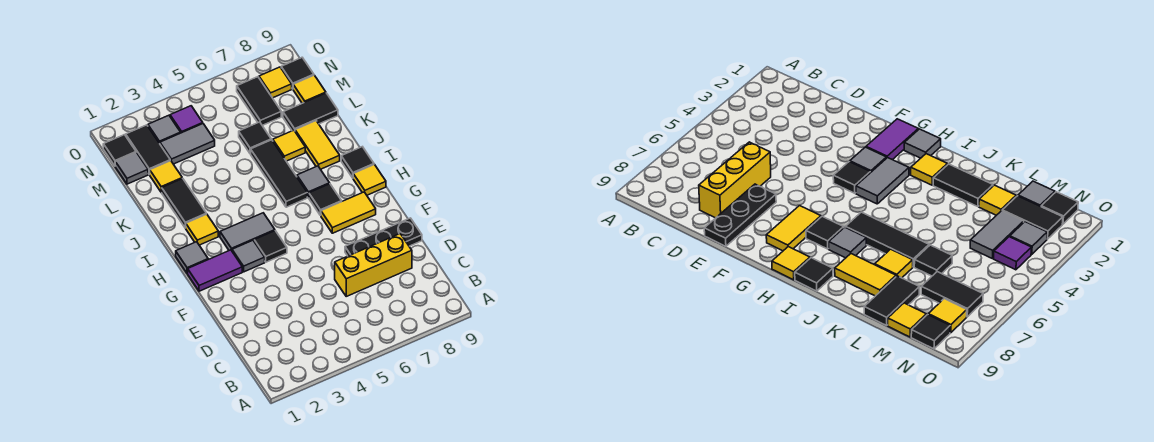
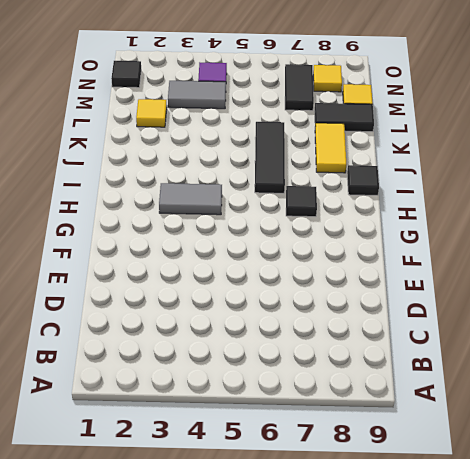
none -> yellow 1x3 brick [335,234,412,296]
none -> black 1x3 plate [345,218,422,256]
none -> purple 1x2 tile [188,250,242,291]
none -> grey 1x1 tile [232,240,265,272]

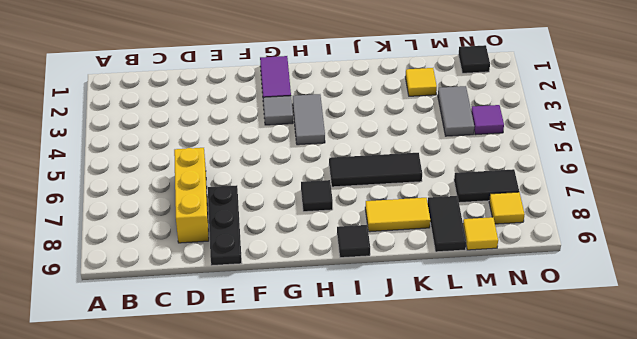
none -> black 1x1 tile [254,231,287,262]
none -> yellow 1x2 tile [321,192,376,233]
none -> grey 1x1 tile [176,242,208,273]
none -> yellow 1x1 tile [353,164,386,195]

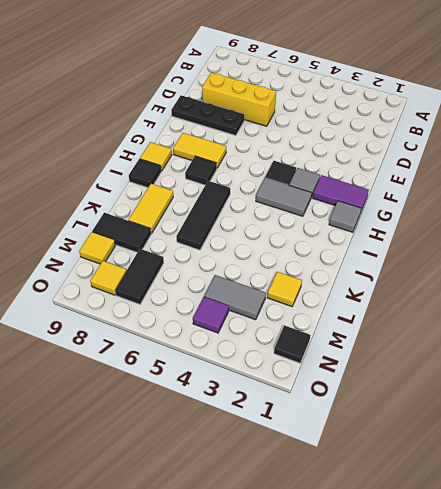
none -> yellow 1x1 tile [186,214,218,245]
none -> grey 1x1 tile [297,166,330,198]
none -> black 1x2 tile [162,178,206,228]
none -> yellow 1x1 tile [273,130,305,161]

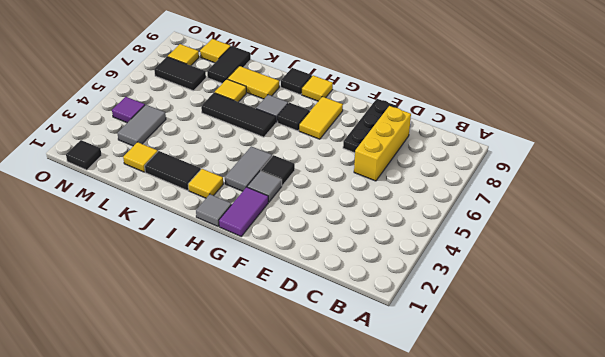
none -> black 1x1 tile [239,122,271,154]
none -> grey 1x1 tile [115,153,148,184]
none -> black 1x2 tile [126,125,170,175]
none -> grey 1x1 tile [148,115,181,144]

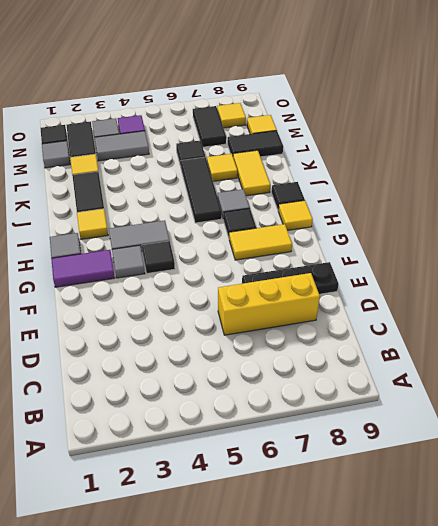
none -> black 1x1 tile [281,58,314,89]

